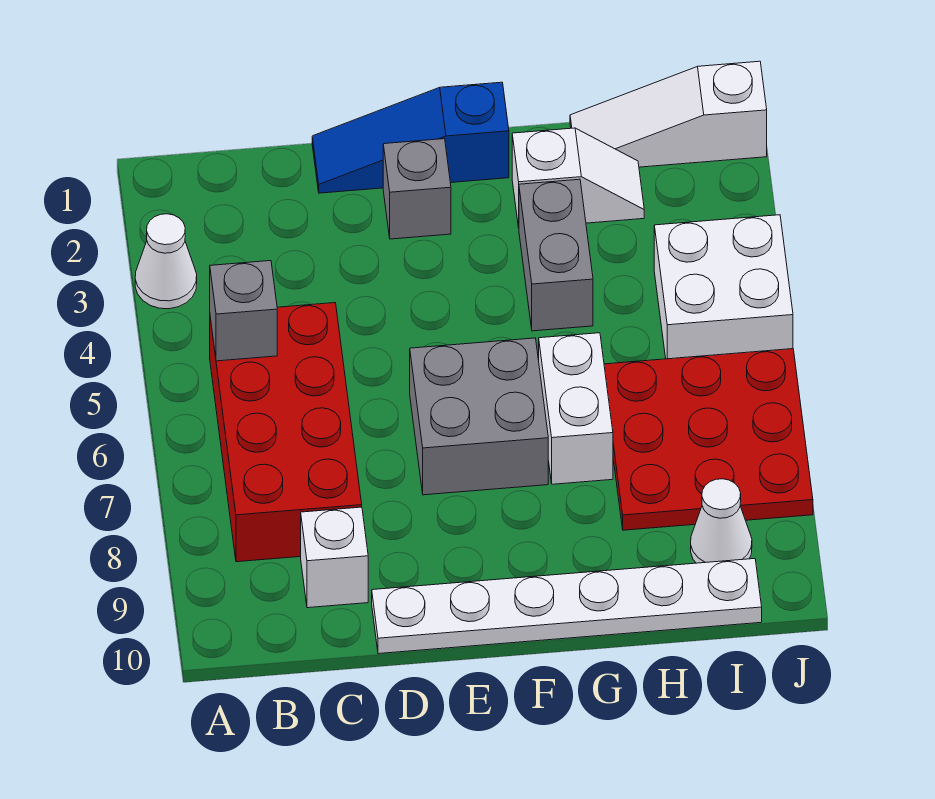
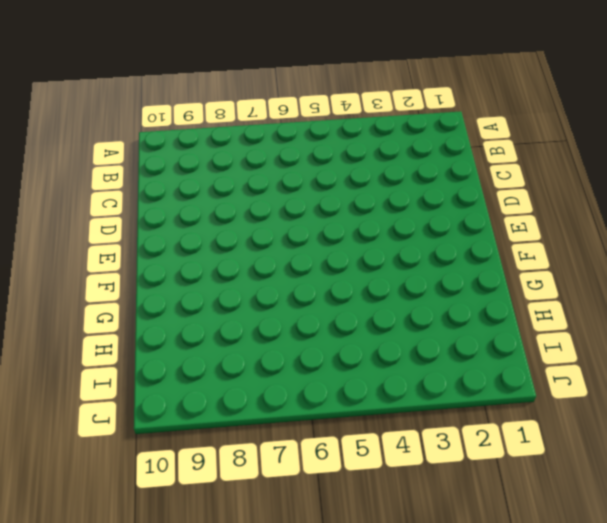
none -> white 1x1 cone [135,214,197,309]
none -> red 2x4 brick [210,303,362,562]
none -> white 1x1 brick [301,507,368,608]

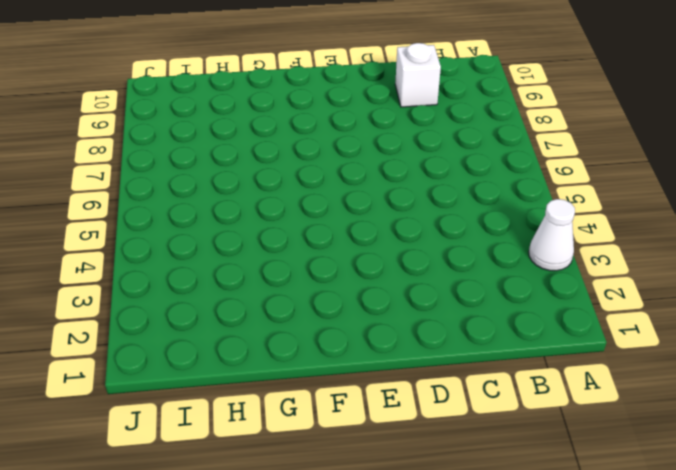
none -> red 2x4 brick [210,303,362,562]
none -> blue 1x3 slope [312,82,509,193]
none -> white 1x6 plate [372,559,762,654]

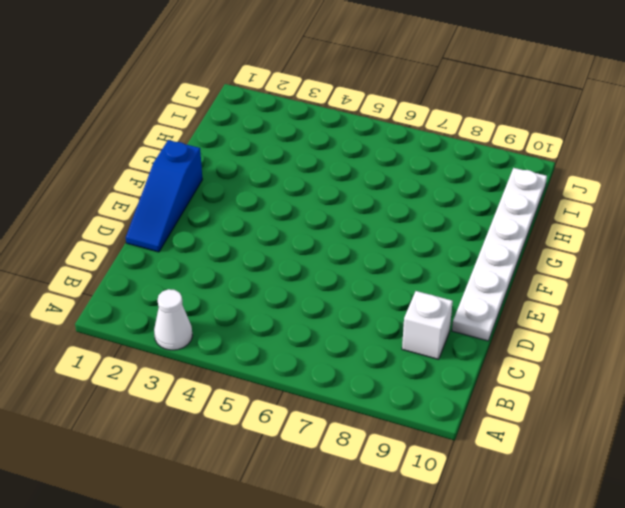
none -> red 2x4 brick [210,303,362,562]
none -> grey 1x1 brick [383,139,451,239]
none -> grey 2x2 brick [410,338,548,495]

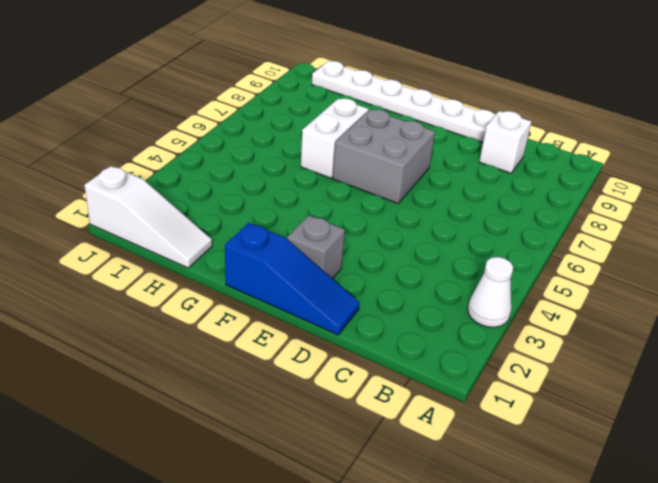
none -> red 2x4 brick [210,303,362,562]
none -> white 1x2 slope [512,128,644,228]
none -> grey 1x2 brick [519,179,593,331]

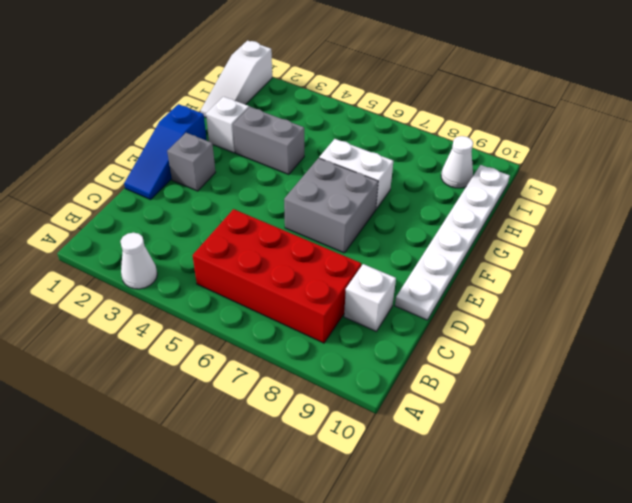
none -> red 3x3 plate [604,349,813,530]
none -> white 2x2 brick [654,215,793,359]
none -> grey 1x1 brick [210,261,277,361]

